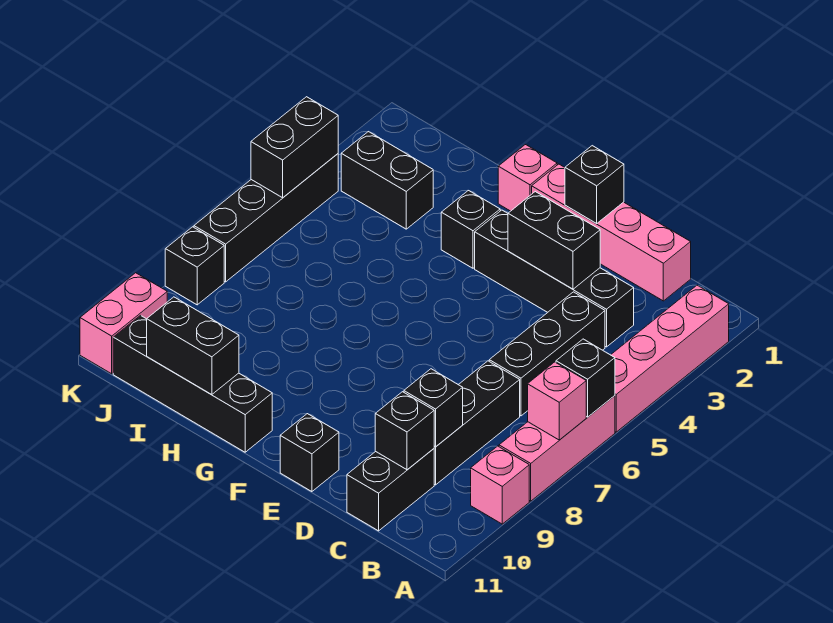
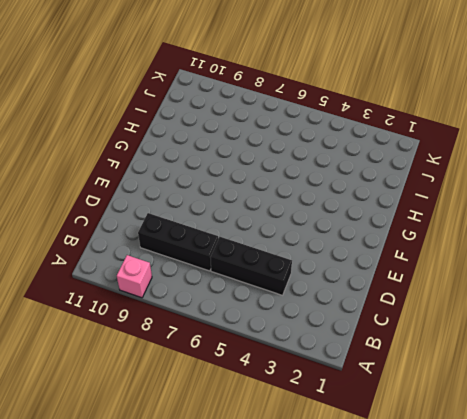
none -> pink 1x4 brick [611,285,729,432]
none -> pink 1x3 brick [499,396,615,501]
none -> pink 1x4 brick [532,164,691,301]

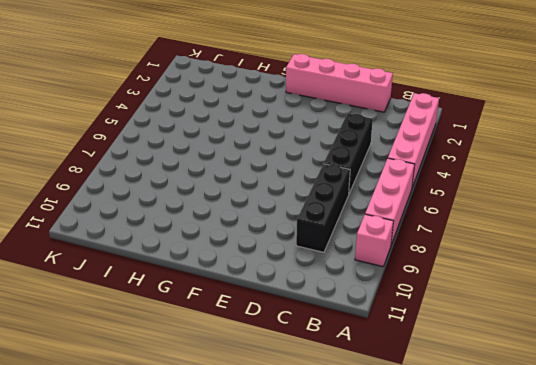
none -> black 1x4 brick [475,210,634,347]
none -> black 1x2 brick [347,449,434,531]
none -> black 1x1 brick [280,414,339,492]

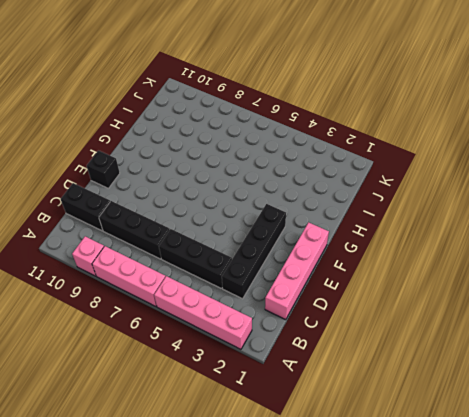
none -> pink 1x1 brick [498,145,557,211]
none -> black 1x1 brick [441,190,500,268]
none -> black 1x4 brick [113,316,272,452]

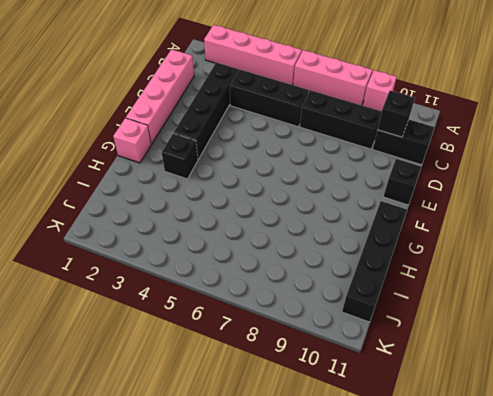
none -> black 1x2 brick [341,132,433,229]
none -> black 1x4 brick [194,154,338,282]
none -> black 1x1 brick [165,227,224,305]

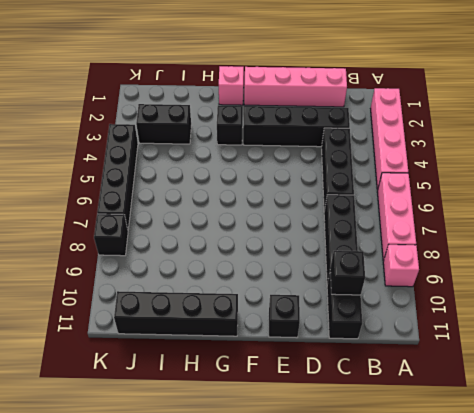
none -> pink 1x2 brick [80,273,167,374]
none -> black 1x1 brick [556,339,615,417]
none -> pink 1x1 brick [528,362,586,440]

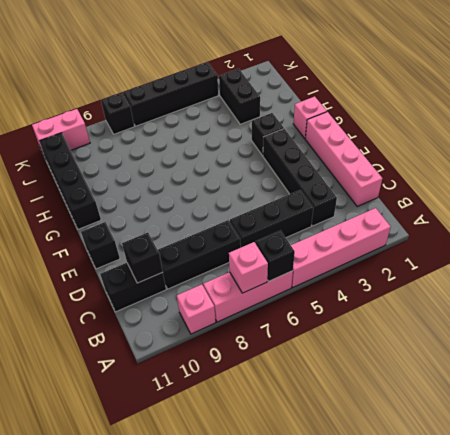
none -> black 1x1 brick [404,369,463,447]
none -> black 1x2 brick [508,192,600,289]
none -> black 1x1 brick [565,146,624,224]

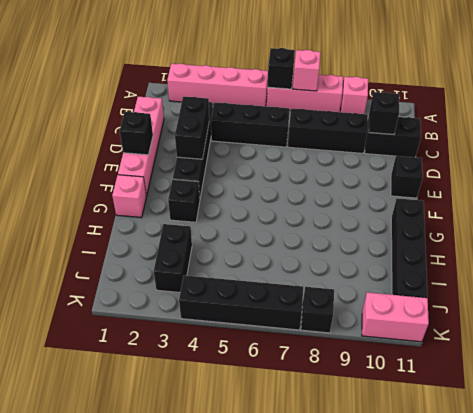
none -> black 1x1 brick [404,369,463,447]
none -> black 1x2 brick [147,297,239,395]
none -> black 1x2 brick [251,97,338,198]

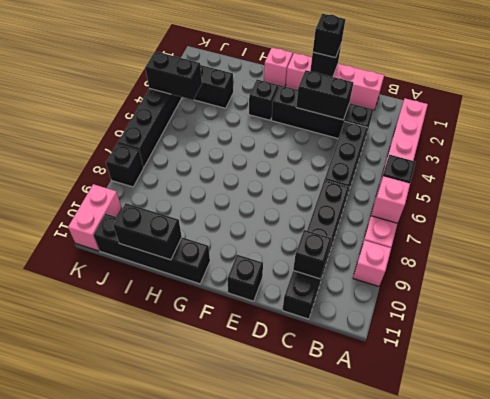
black 1x1 brick [313,14,345,58] -> black 1x1 brick moved to [404,369,463,447]
black 1x2 brick [145,51,202,100] -> black 1x2 brick turned to [251,97,338,198]

